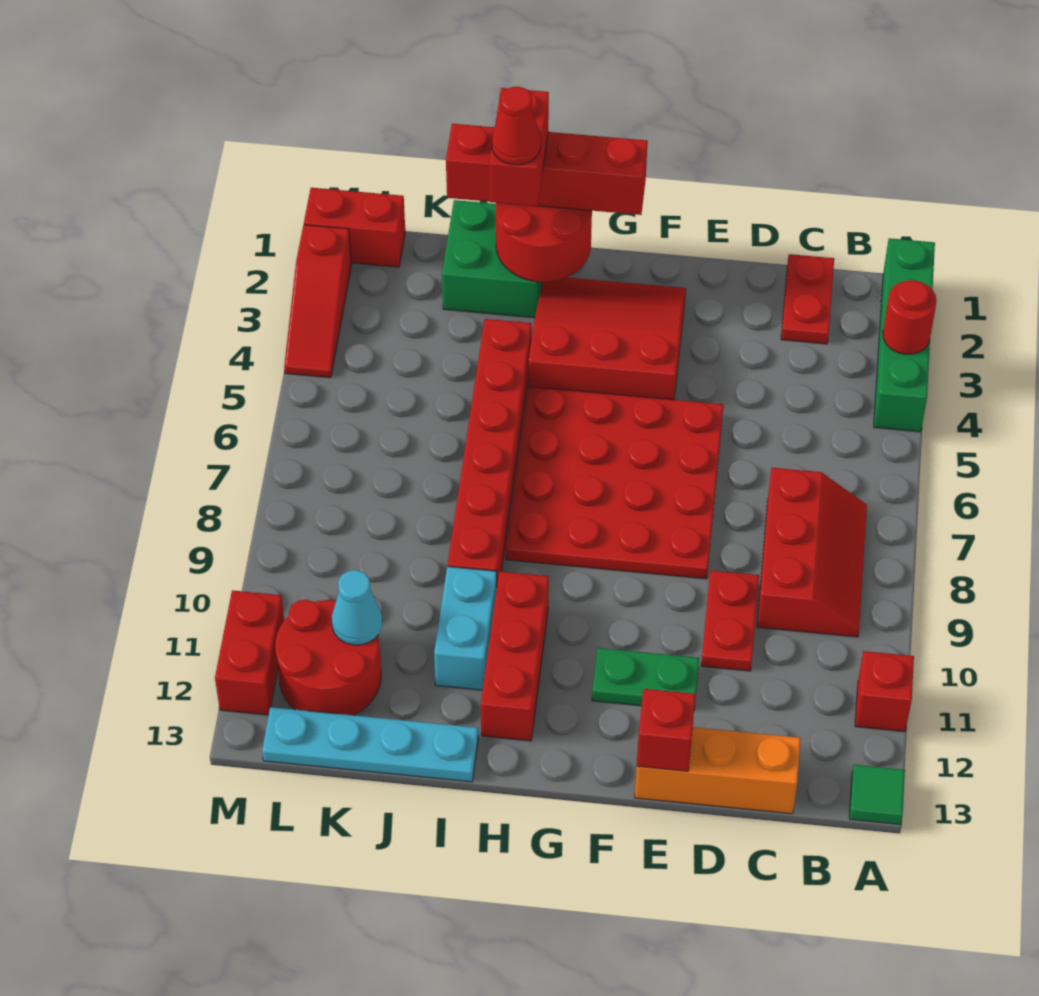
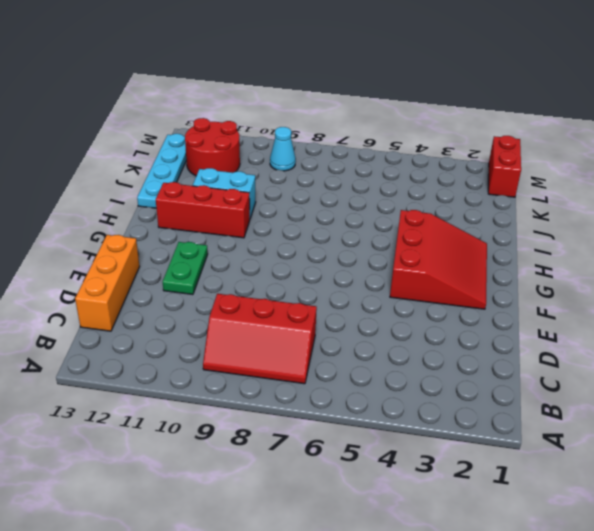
cyan 1x1 cone [270,127,296,171] -> cyan 1x1 cone moved to [332,570,382,645]
none -> green 1x4 brick [874,238,935,432]
none -> red 1x1 brick [855,651,914,731]
none -> green 1x1 tile [849,765,905,824]

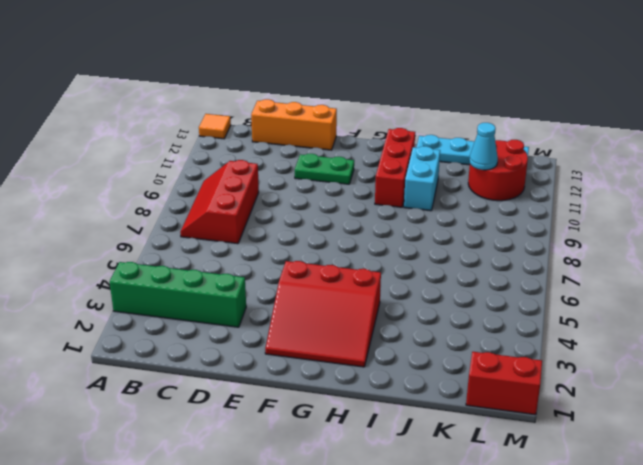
green 1x4 brick [110,262,246,327] -> green 1x4 brick turned to [874,238,935,432]
orange 1x1 tile [199,114,231,139] -> green 1x1 tile [849,765,905,824]
none -> red 1x1 brick [855,651,914,731]
none -> red 1x2 plate [781,254,834,344]
none -> red 1x2 plate [701,570,759,671]

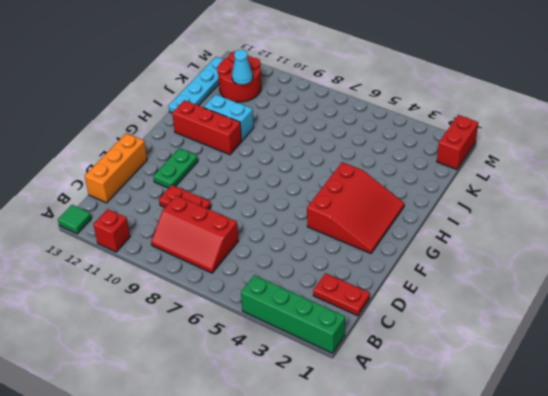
none -> red 4x4 plate [506,386,723,579]
none -> green 2x2 brick [442,200,542,318]
none -> red 1x6 brick [448,319,531,583]

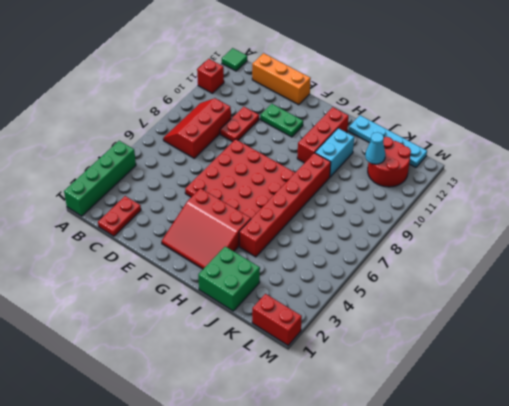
none -> red 1x3 slope [284,225,352,378]
none -> red 1x2 brick [215,590,284,715]
none -> red 1x1 round brick [883,280,937,354]

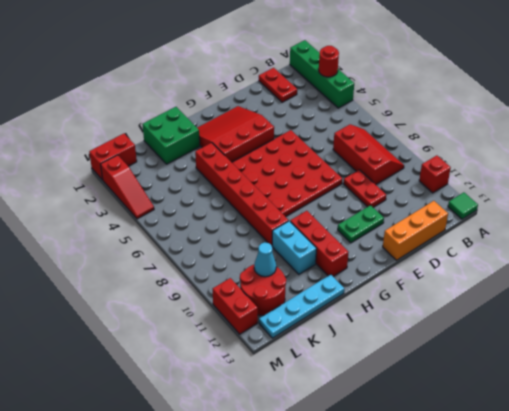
none -> red 1x1 brick [637,689,696,771]
none -> red 2x2 round brick [496,203,592,282]
none -> red 1x4 brick [446,124,648,215]

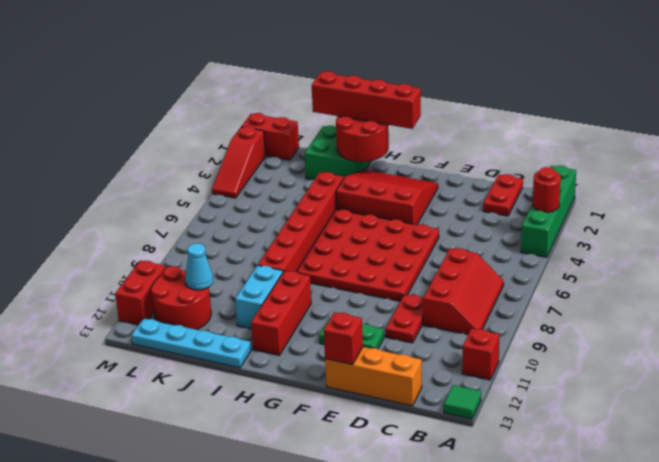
none -> red 1x2 brick [489,88,549,206]
none -> red 1x1 cone [492,86,541,165]

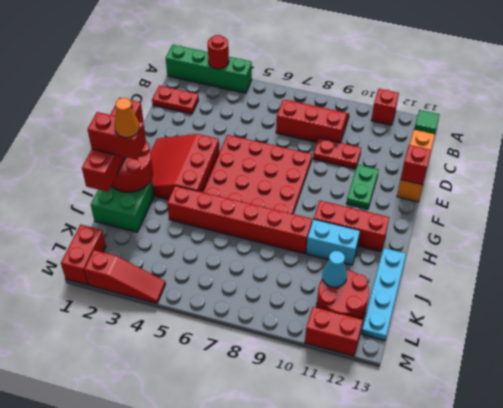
orange 1x1 cone [115,98,140,138] -> red 1x1 cone [492,86,541,165]

